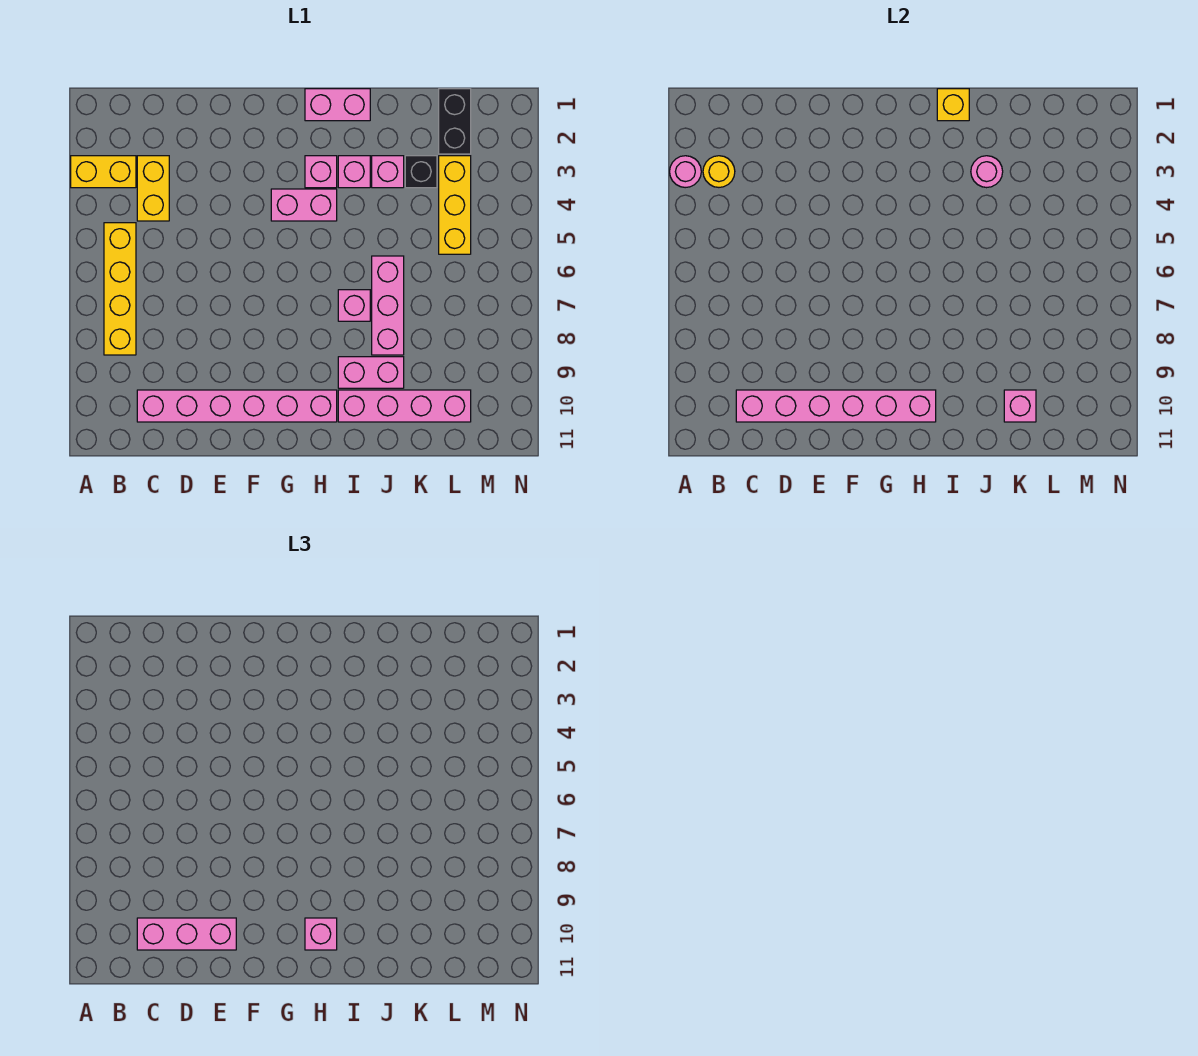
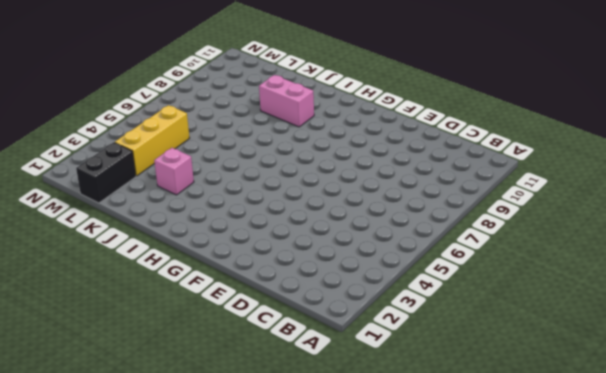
none -> yellow 1x2 brick [71,156,136,188]
none -> yellow 1x4 brick [104,223,136,355]
none -> yellow 1x2 brick [137,156,169,221]

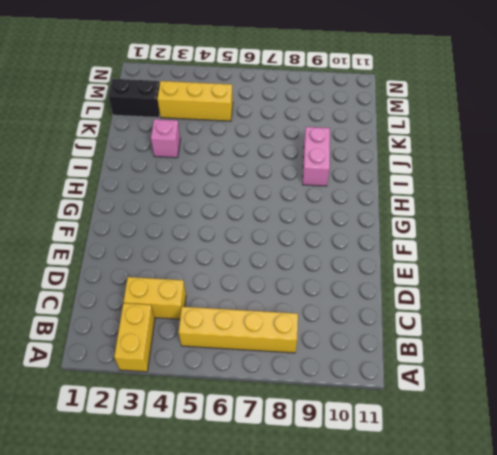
none -> pink 1x6 brick [137,390,337,422]
none -> pink 1x2 brick [271,189,337,221]
none -> pink 1x2 brick [305,89,370,121]

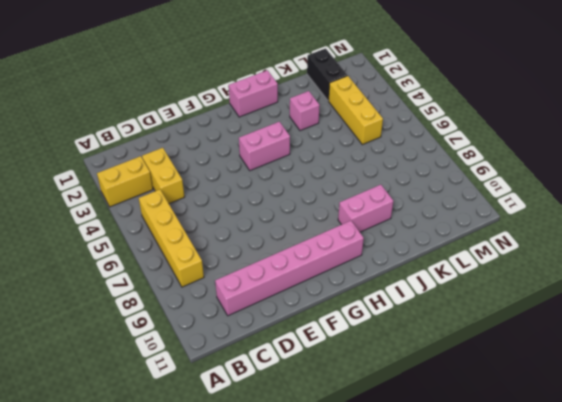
none -> pink 1x1 brick [305,156,337,188]
none -> pink 1x1 brick [338,156,370,188]
none -> pink 1x1 brick [338,290,370,321]

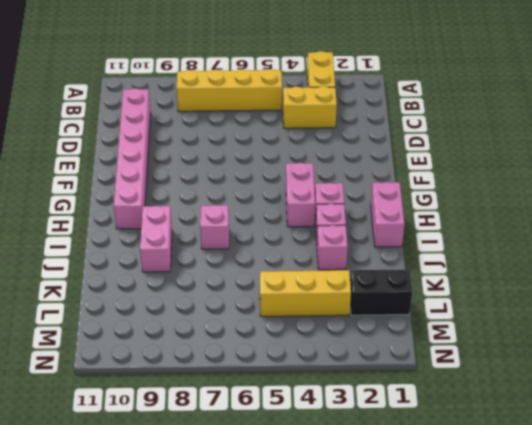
none -> pink 1x4 brick [338,390,471,422]
none -> pink 1x3 brick [372,256,404,355]
none -> black 1x1 brick [405,156,437,188]

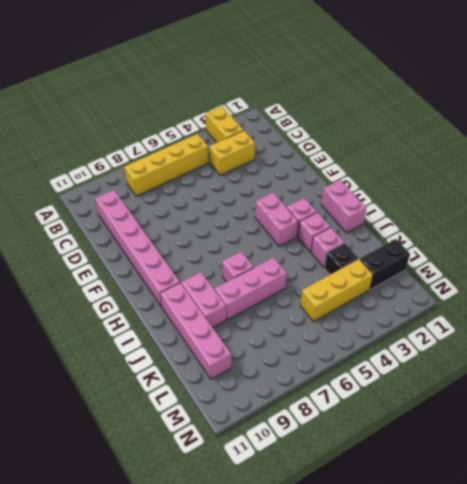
none -> pink 1x1 round brick [670,156,701,188]
none -> yellow 1x1 round brick [703,156,735,187]
none -> pink 1x6 brick [736,390,936,422]

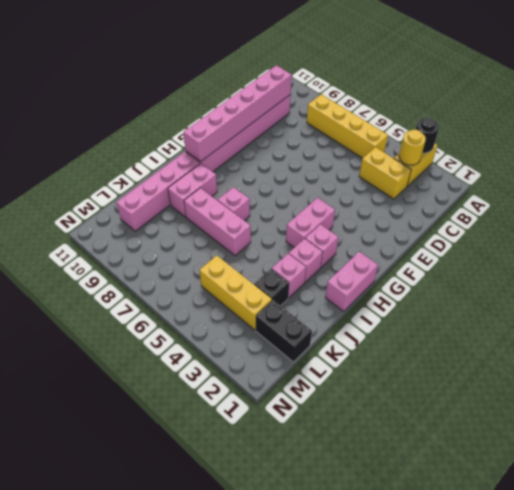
black 1x1 round brick [416,118,439,153] -> pink 1x1 round brick [670,156,701,188]
none -> yellow 1x1 brick [937,89,969,121]
none -> pink 1x1 round brick [971,156,1003,188]
none -> pink 1x1 brick [1004,390,1036,422]

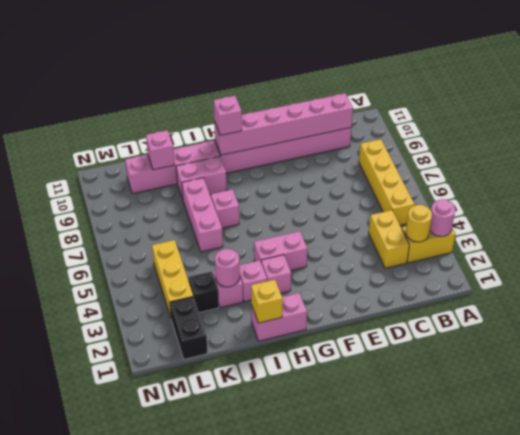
none -> pink 1x3 brick [137,918,236,950]

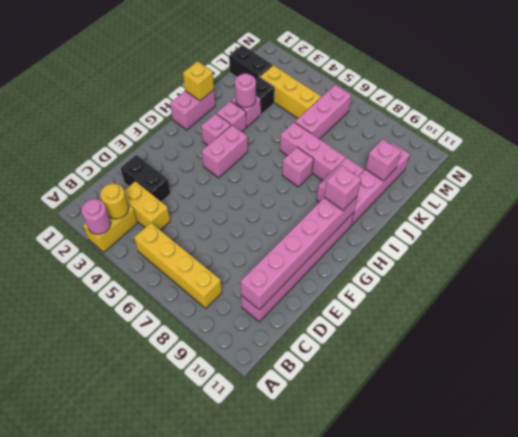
black 1x2 brick [120,155,170,202] -> none
pink 1x3 brick [295,85,351,139] -> pink 1x3 brick moved to [137,918,236,950]

